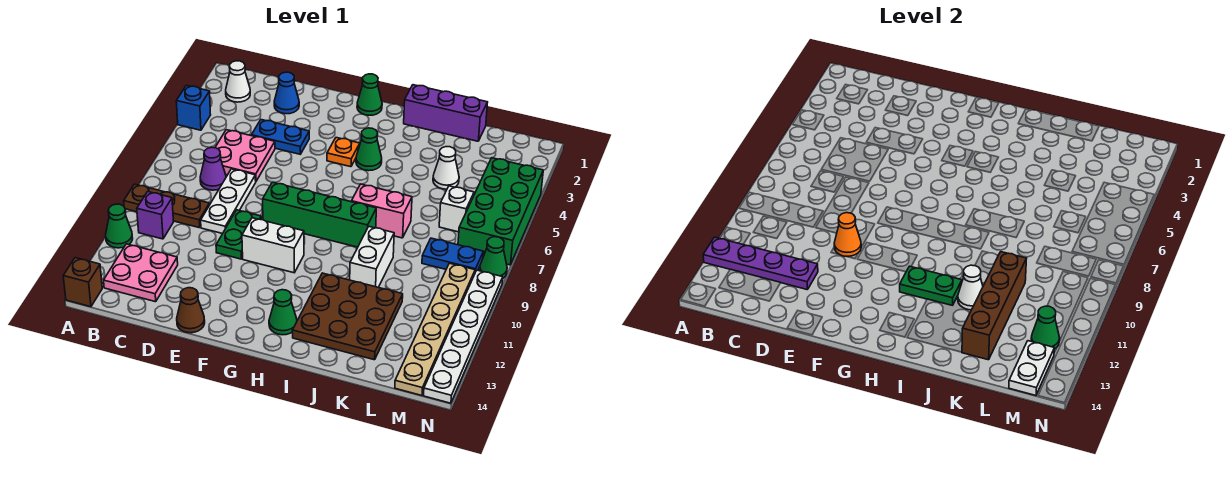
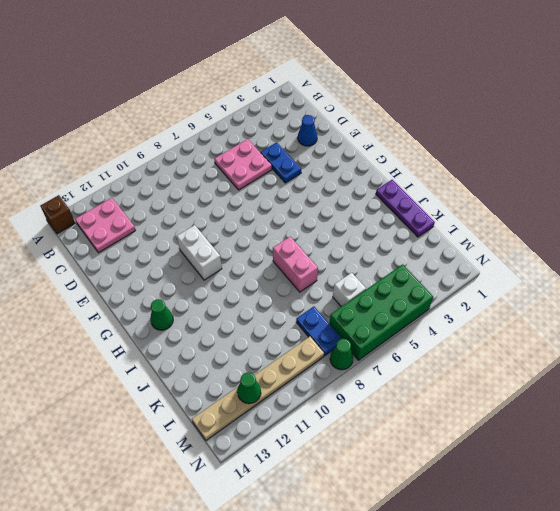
purple 1x3 plate [376,180,435,237] -> purple 1x3 brick [404,85,488,141]
none -> blue 1x1 brick [176,85,211,130]
none -> brown 1x3 plate [124,184,209,228]
none -> green 1x1 cone [106,204,133,248]
none -> white 1x1 cone [226,61,250,102]

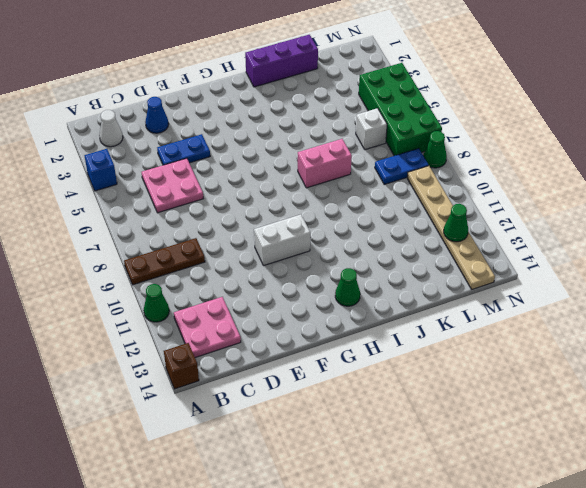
none -> purple 1x1 brick [137,192,173,239]
none -> purple 1x1 cone [200,147,226,190]
none -> white 1x3 plate [201,169,256,234]
none -> green 1x2 plate [216,210,261,259]

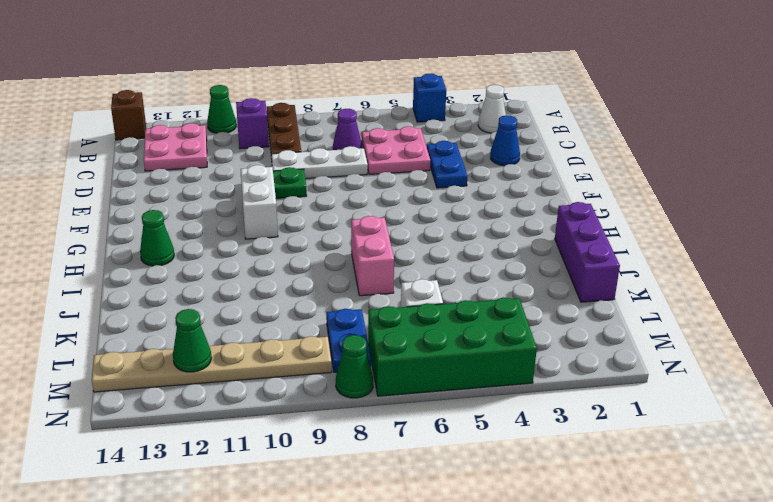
none -> brown 1x1 cone [177,288,205,333]
none -> green 1x4 brick [263,182,376,247]
none -> green 1x1 cone [357,74,382,115]
none -> orange 1x1 plate [327,138,360,167]

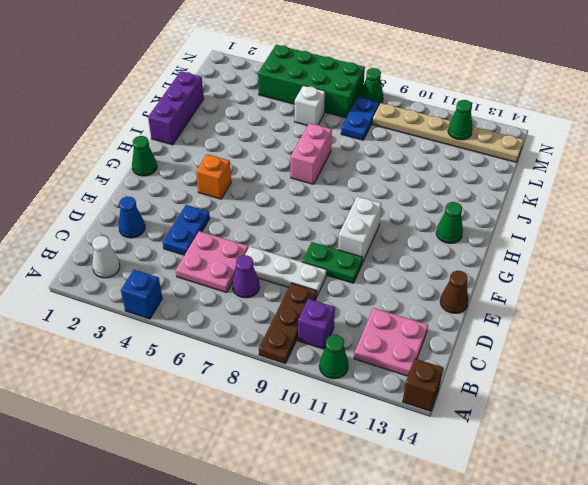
orange 1x1 brick [196,154,231,199] -> orange 1x1 plate [327,138,360,167]
none -> green 1x4 brick [263,182,376,247]
none -> green 1x1 cone [356,128,382,171]
none -> brown 3x3 plate [292,273,403,360]
none -> white 1x2 brick [350,227,394,287]

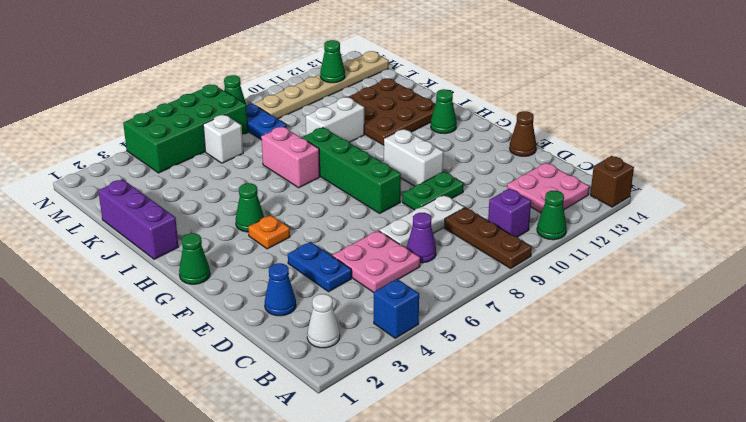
none -> white 1x1 cone [433,147,459,189]
none -> white 1x6 plate [424,270,503,403]
none -> purple 1x4 plate [703,237,818,290]
none -> orange 1x1 cone [834,213,861,256]

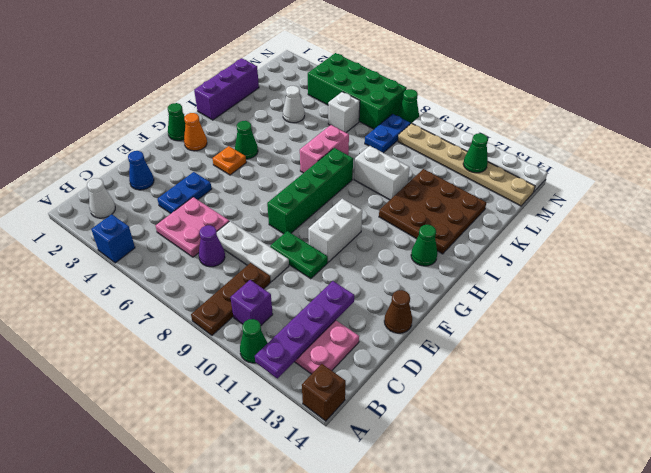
orange 1x1 cone [184,113,207,151] -> orange 1x1 cone moved to [834,213,861,256]
none -> green 1x2 plate [900,266,962,305]
none -> white 1x1 cone [958,265,983,310]
none -> brown 1x4 brick [962,252,1027,360]
none -> white 1x2 plate [1009,341,1054,396]

